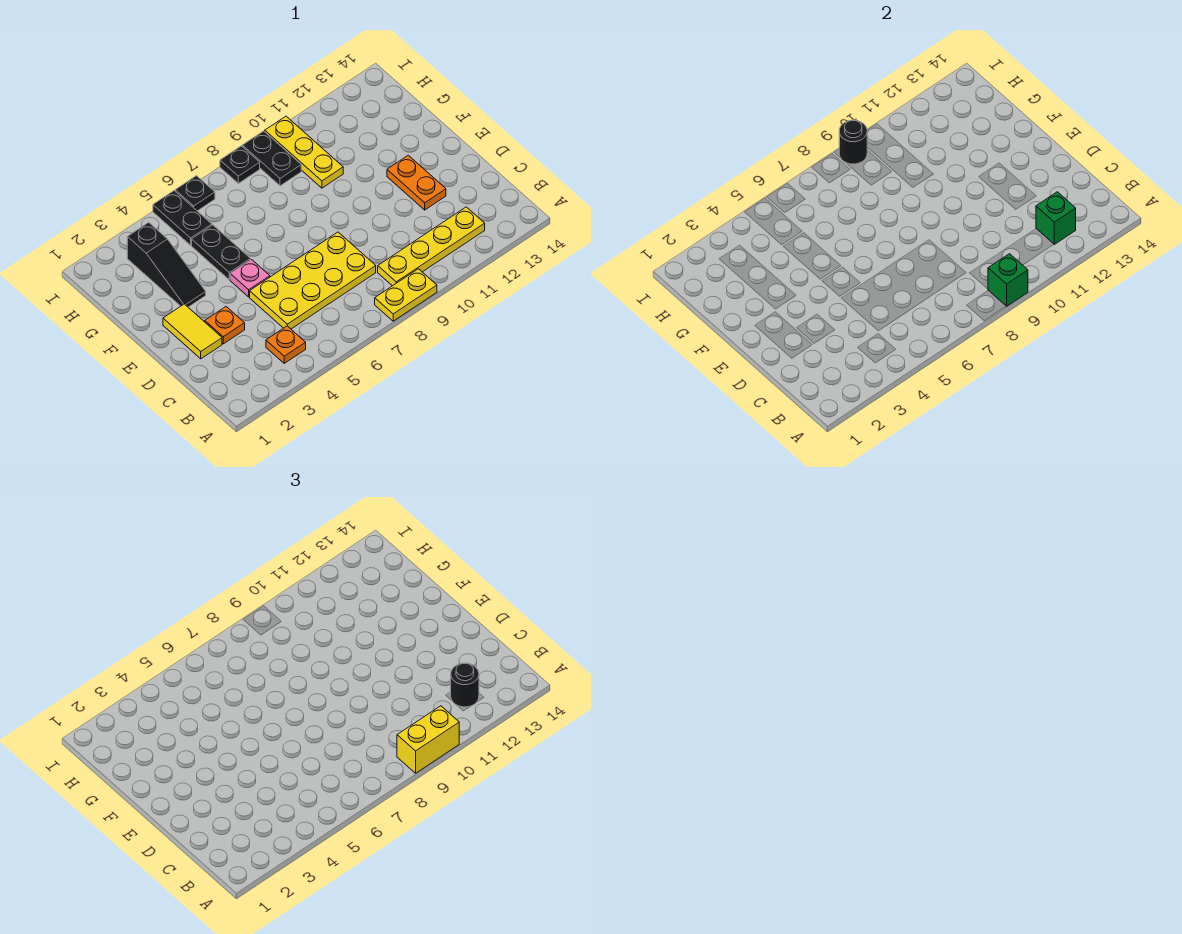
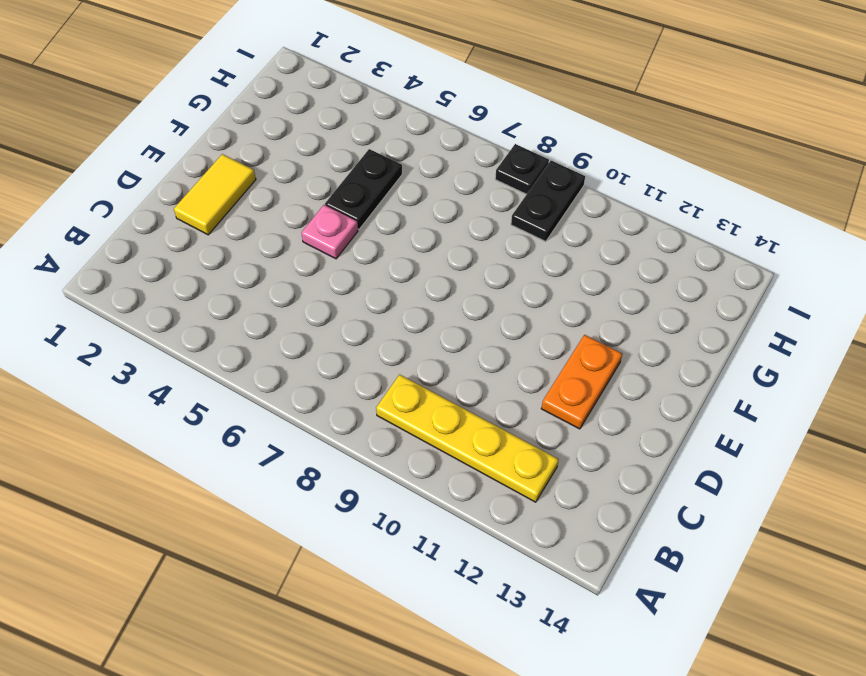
none -> yellow 1x2 plate [375,269,437,321]
none -> orange 1x1 plate [266,326,306,363]
none -> yellow 2x4 plate [250,232,376,329]

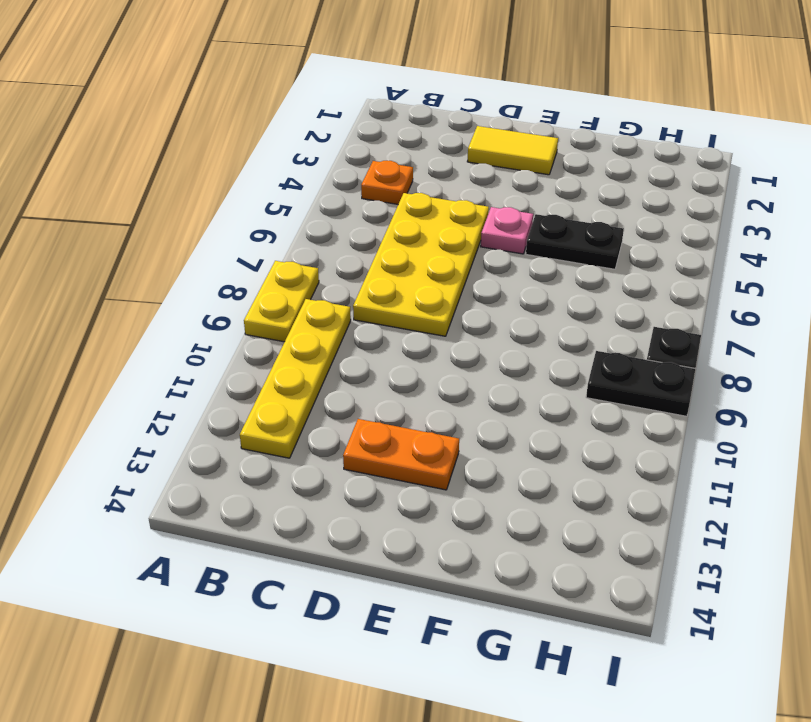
none -> orange 1x1 plate [205,307,245,344]
none -> black 1x3 slope [127,222,206,307]
none -> yellow 1x3 plate [265,116,343,188]

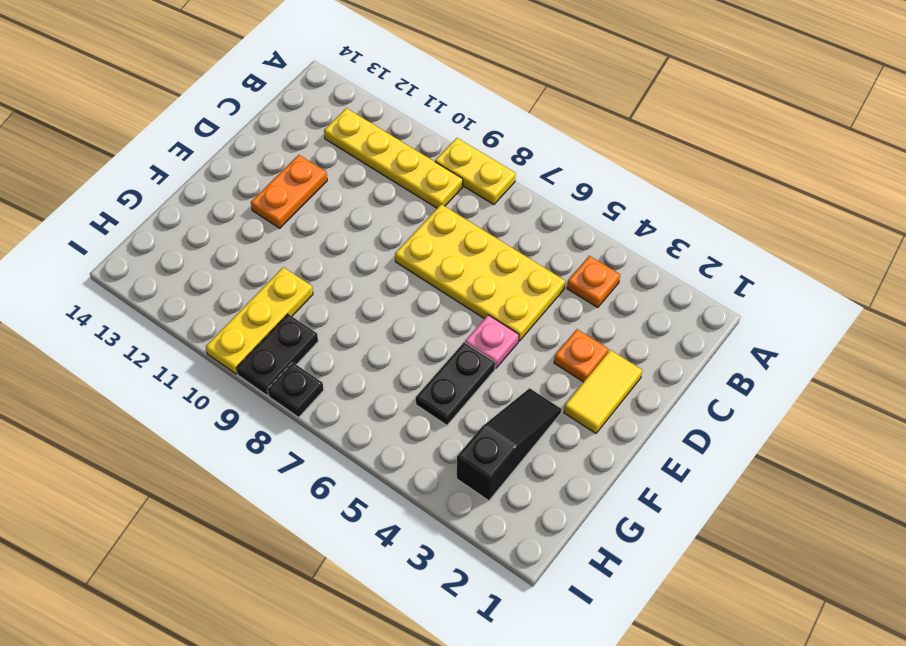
none -> black 1x2 plate [153,191,212,245]
none -> black 1x1 plate [175,176,215,211]
none -> green 1x1 brick [988,254,1028,306]

